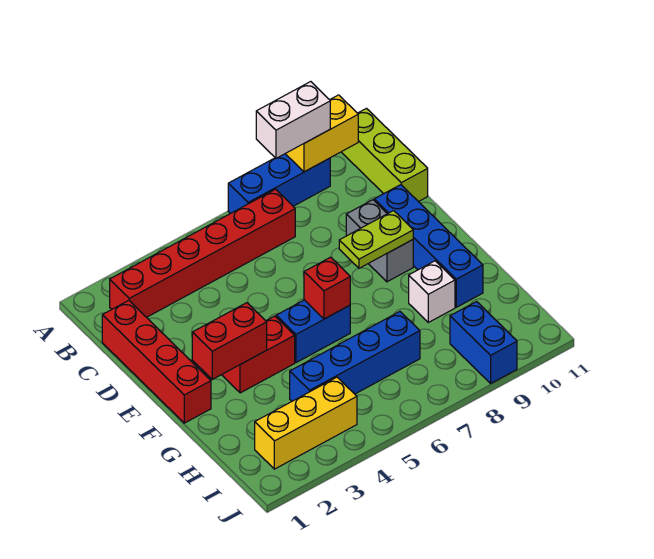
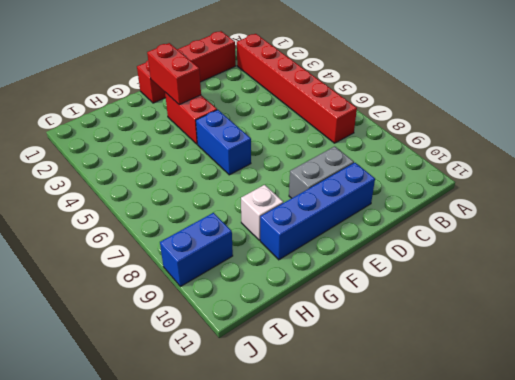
none -> blue 1x3 brick [228,154,330,214]
none -> lime 1x3 brick [342,108,428,202]
none -> blue 1x4 brick [290,312,420,401]

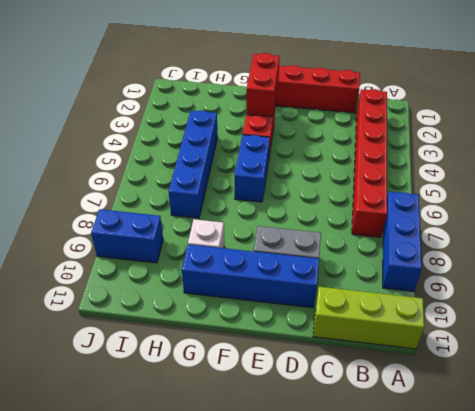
none -> yellow 1x3 brick [255,377,357,469]
none -> yellow 1x2 brick [285,95,358,172]
none -> lime 1x2 plate [339,211,413,268]

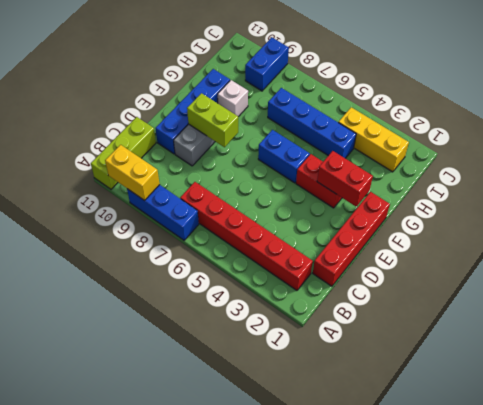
lime 1x2 brick [187,93,238,147] -> lime 1x2 plate [339,211,413,268]
none -> red 1x1 brick [304,257,350,319]
none -> white 1x2 brick [256,82,330,158]

